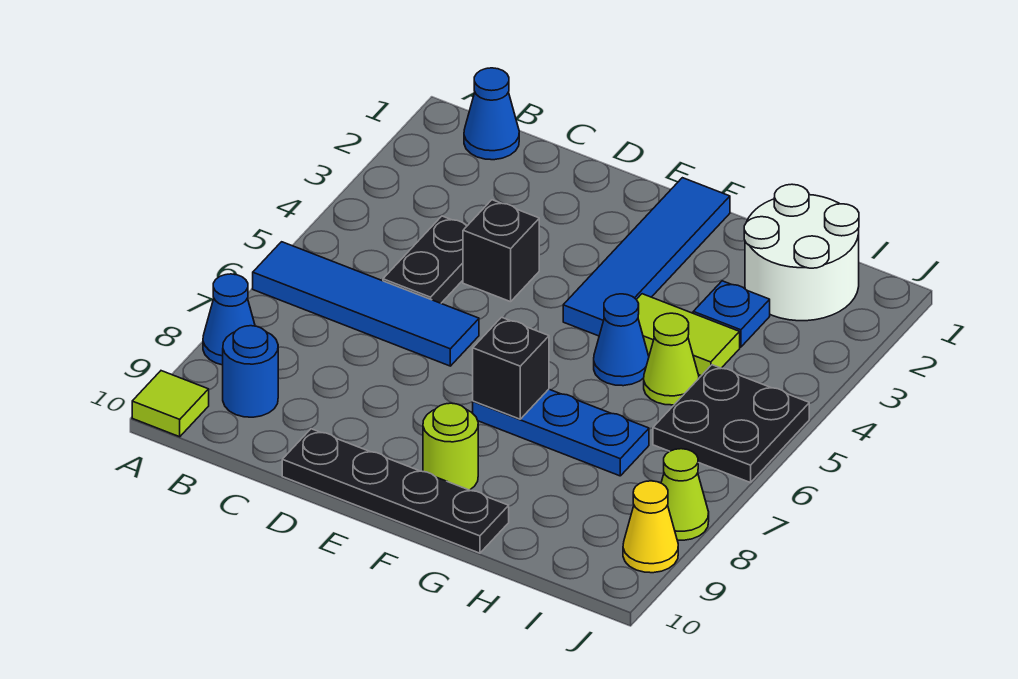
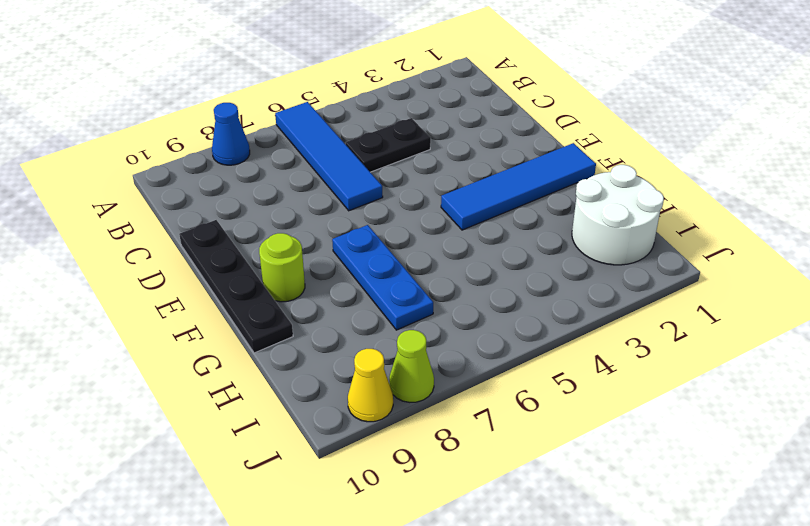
none -> lime 1x1 tile [132,371,209,437]
none -> blue 1x1 cone [464,68,519,160]
none -> blue 1x1 round brick [223,326,278,417]

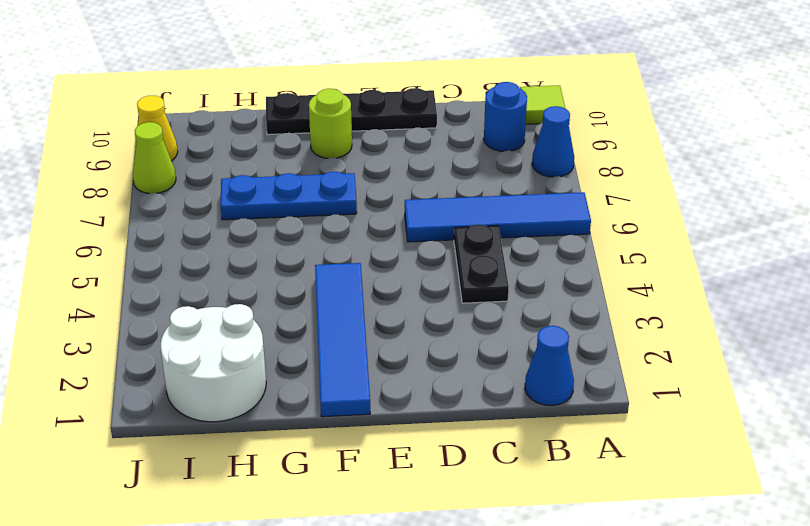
none -> black 1x1 brick [463,200,539,302]
none -> lime 1x2 tile [636,294,740,376]
none -> blue 1x1 cone [594,294,649,386]

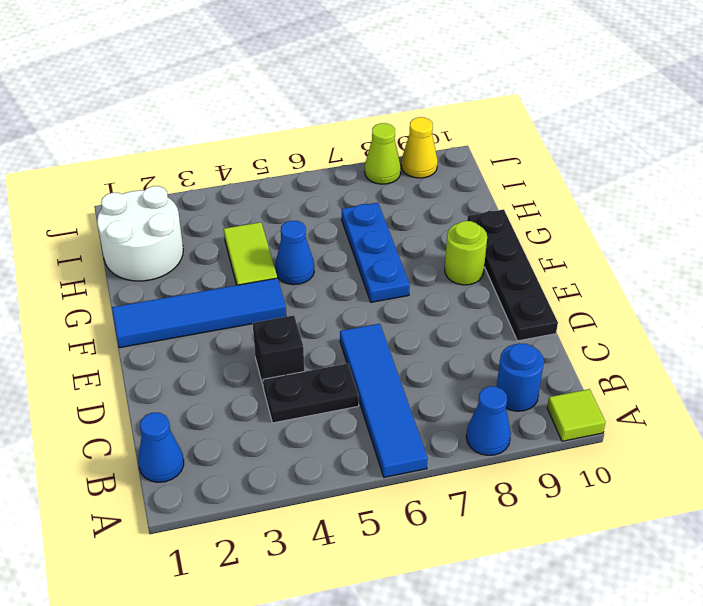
none -> blue 1x1 plate [693,281,770,347]
none -> lime 1x1 cone [644,313,699,405]
none -> black 2x2 plate [653,365,809,483]

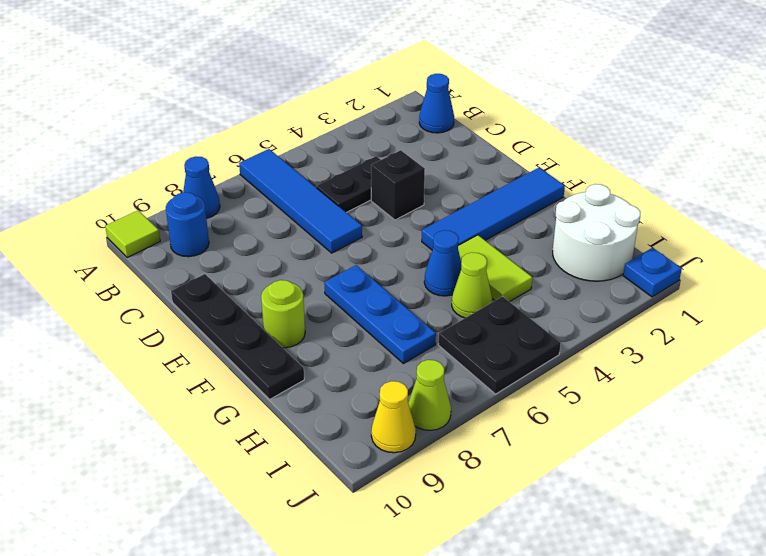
blue 1x1 plate [623,248,682,297] -> blue 1x1 plate moved to [693,281,770,347]
none -> black 1x1 brick [473,317,549,419]

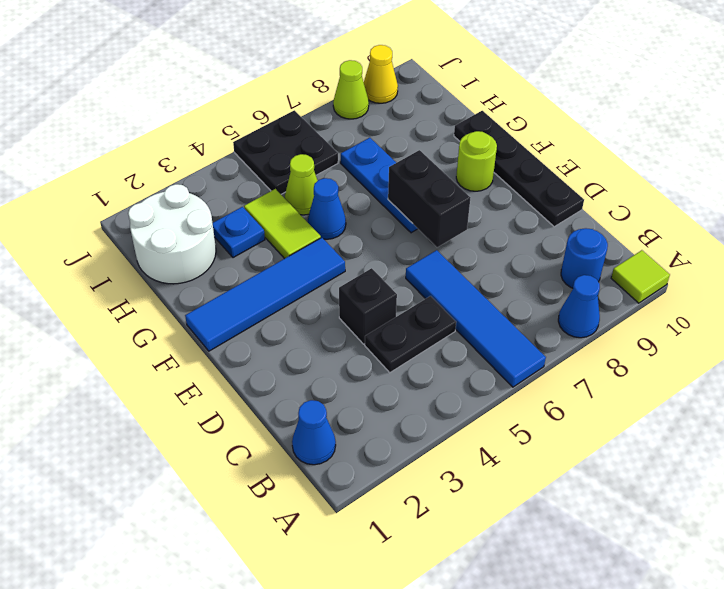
black 1x2 brick [388,150,470,247] -> black 1x1 brick [473,317,549,419]

